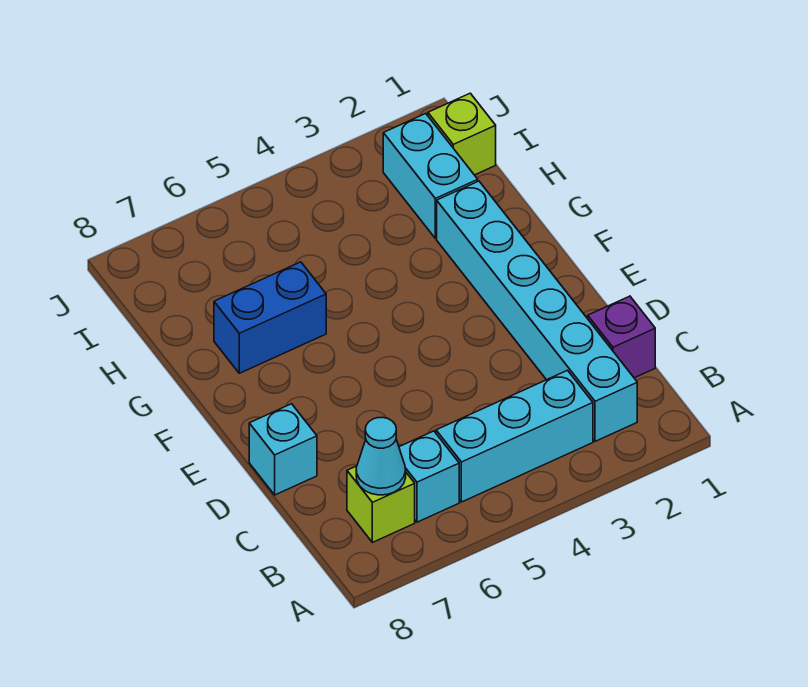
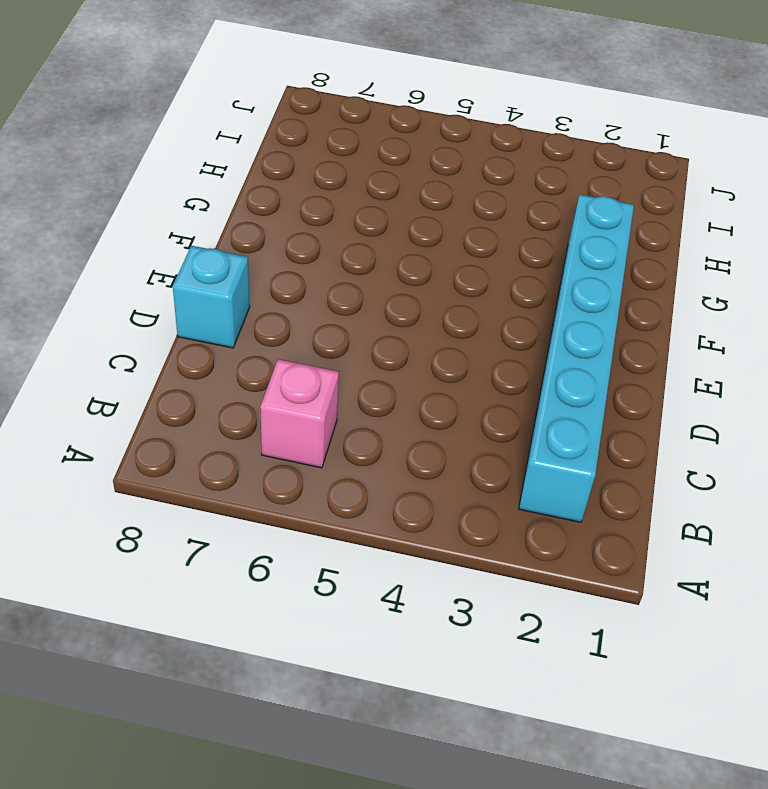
pink 1x1 brick [260,359,339,468] -> cyan 1x1 brick [399,431,459,522]
none -> cyan 1x3 brick [436,370,593,502]
none -> lime 1x1 brick [347,466,415,542]

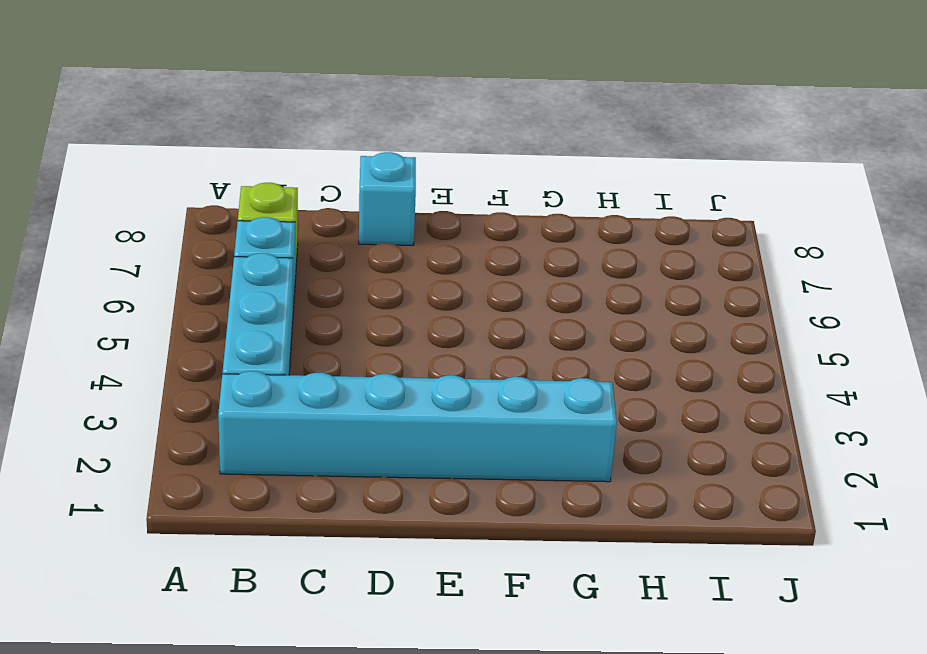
none -> purple 1x1 brick [588,296,655,378]
none -> blue 1x2 brick [214,262,326,373]

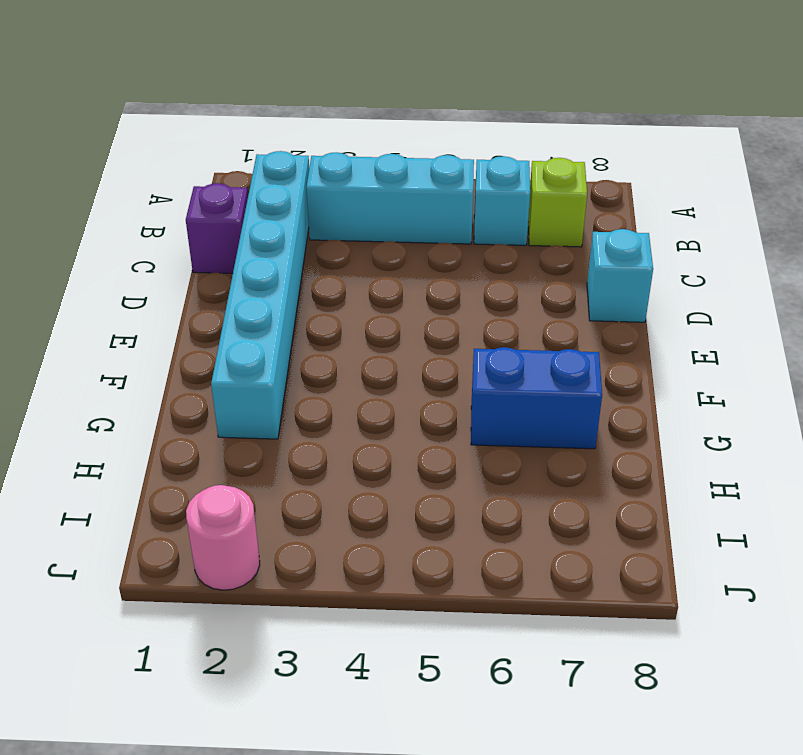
pink 1x1 round brick [186,485,260,590] -> none
none -> cyan 1x2 brick [383,114,478,239]
none -> lime 1x1 brick [428,93,496,175]

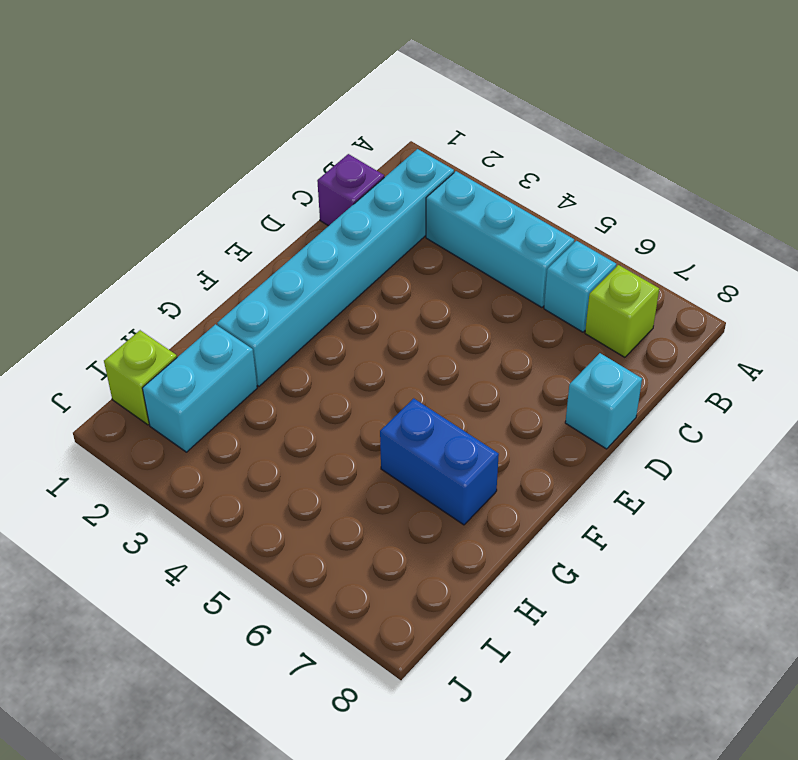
none -> cyan 1x1 cone [356,417,406,495]

